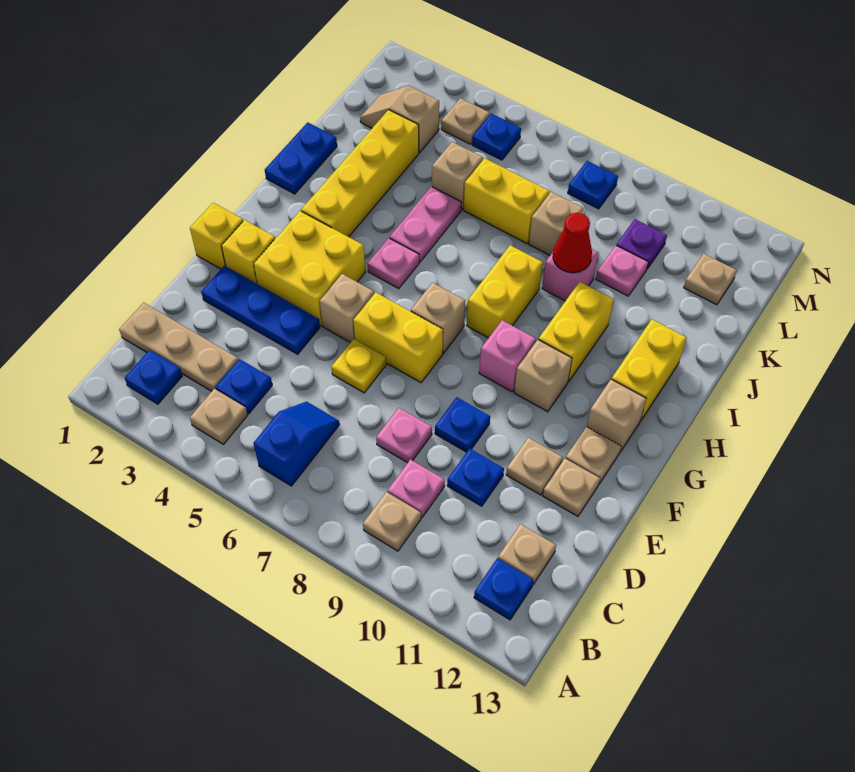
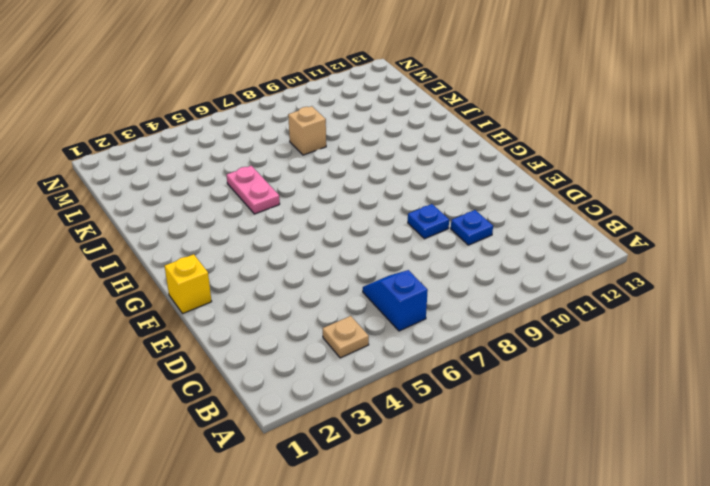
none -> blue 1x1 plate [125,350,182,404]
none -> tan 1x1 plate [363,492,421,551]
none -> blue 1x1 plate [474,558,533,620]
none -> tan 1x3 plate [119,303,238,391]

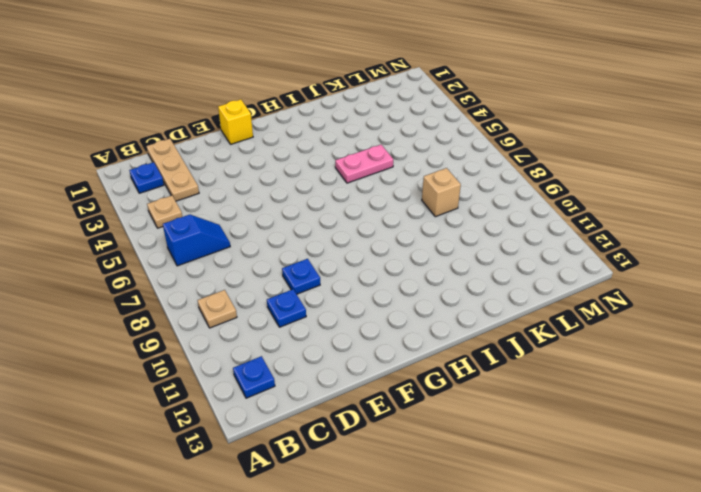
none -> blue 1x1 plate [216,359,272,414]
none -> pink 1x1 plate [388,460,445,517]
none -> tan 1x1 plate [498,524,556,585]
none -> pink 1x1 plate [376,408,432,463]

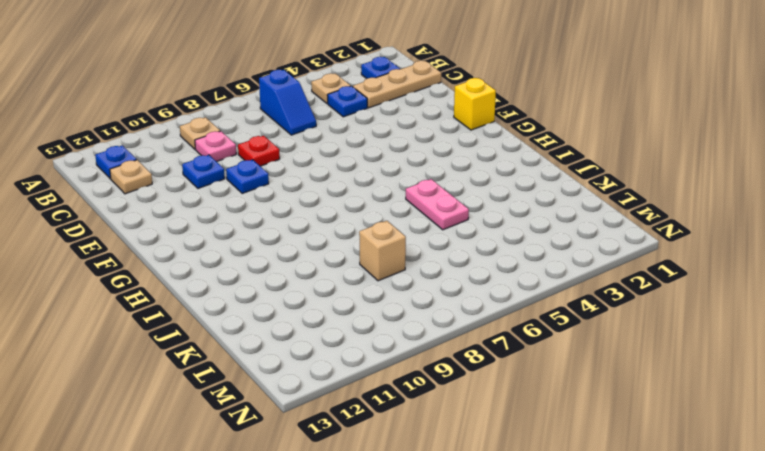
red 1x1 plate [238,136,280,166] -> pink 1x1 plate [376,408,432,463]
none -> blue 1x3 plate [201,266,320,354]
none -> yellow 1x1 plate [331,339,386,393]
none -> tan 1x1 plate [506,438,563,495]
none -> tan 1x1 plate [543,458,600,516]

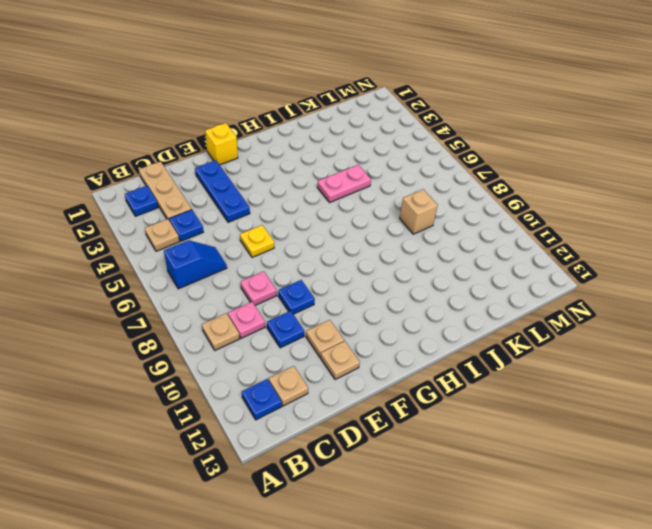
none -> yellow 1x1 brick [222,220,275,284]
none -> yellow 2x2 brick [254,211,365,326]
none -> tan 1x1 brick [320,274,374,343]
none -> yellow 1x2 brick [353,292,443,382]

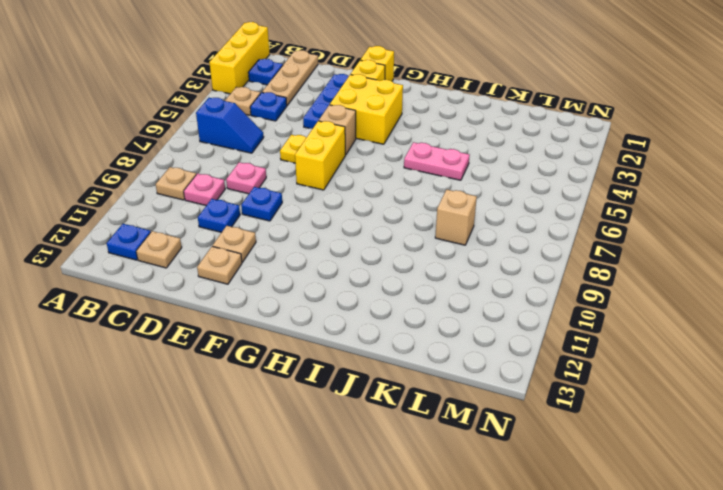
yellow 1x3 brick [209,22,270,94] -> none
none -> tan 1x1 plate [566,427,621,484]
none -> tan 1x1 brick [411,283,465,353]
none -> pink 1x1 brick [479,320,536,392]
none -> tan 1x1 brick [514,340,572,412]

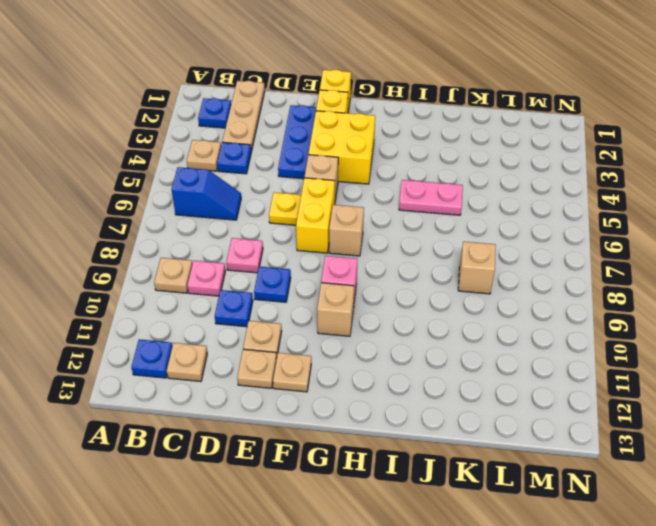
none -> tan 1x1 brick [587,379,646,452]
none -> yellow 1x4 brick [301,110,419,237]
none -> pink 1x1 plate [368,238,419,289]
none -> yellow 1x2 brick [467,245,543,338]

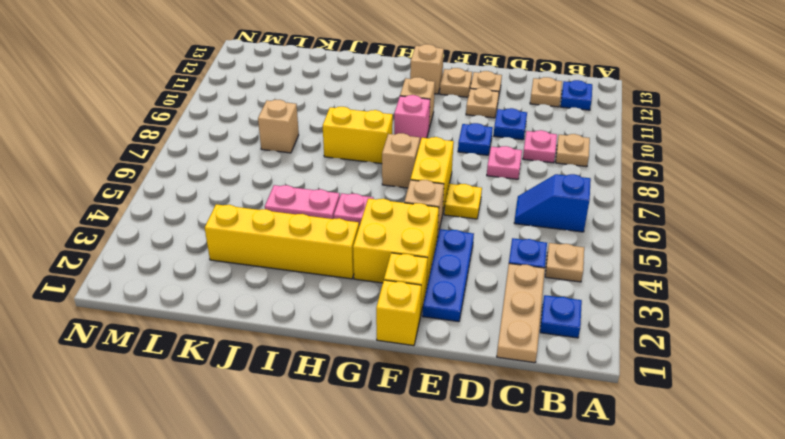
none -> yellow 1x2 brick [539,282,614,382]
none -> yellow 1x2 brick [612,320,687,421]
none -> blue 1x2 plate [265,122,337,194]
none -> pink 1x1 brick [542,250,598,301]

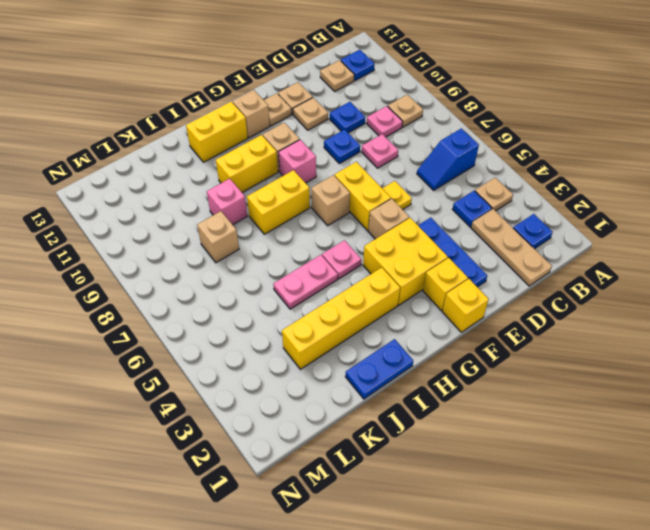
none -> tan 1x1 brick [432,142,483,210]
none -> yellow 1x2 brick [464,158,549,243]
none -> pink 1x1 plate [596,246,648,296]
none -> tan 1x2 slope [360,86,439,152]

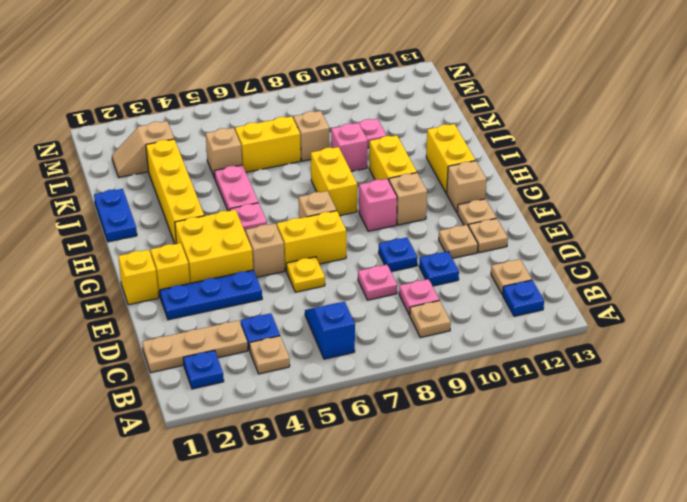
none -> purple 1x1 plate [616,219,667,269]
none -> tan 1x1 plate [684,254,737,305]
none -> tan 1x1 plate [441,98,490,144]
none -> blue 1x1 plate [472,113,521,160]

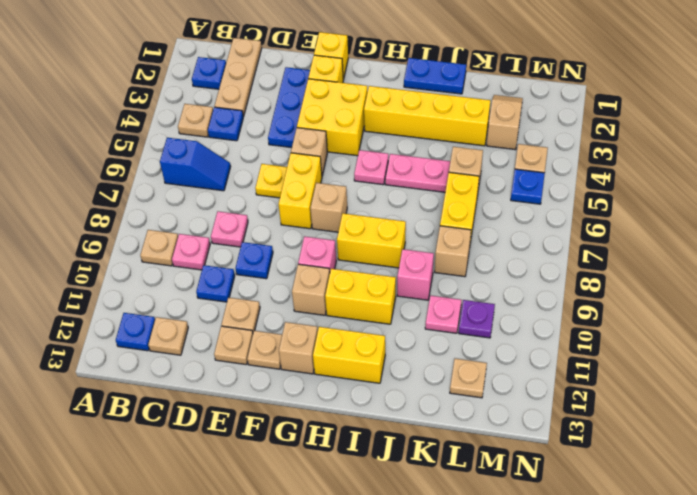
none -> blue 1x1 plate [568,161,618,209]
none -> red 1x1 cone [553,213,592,273]

